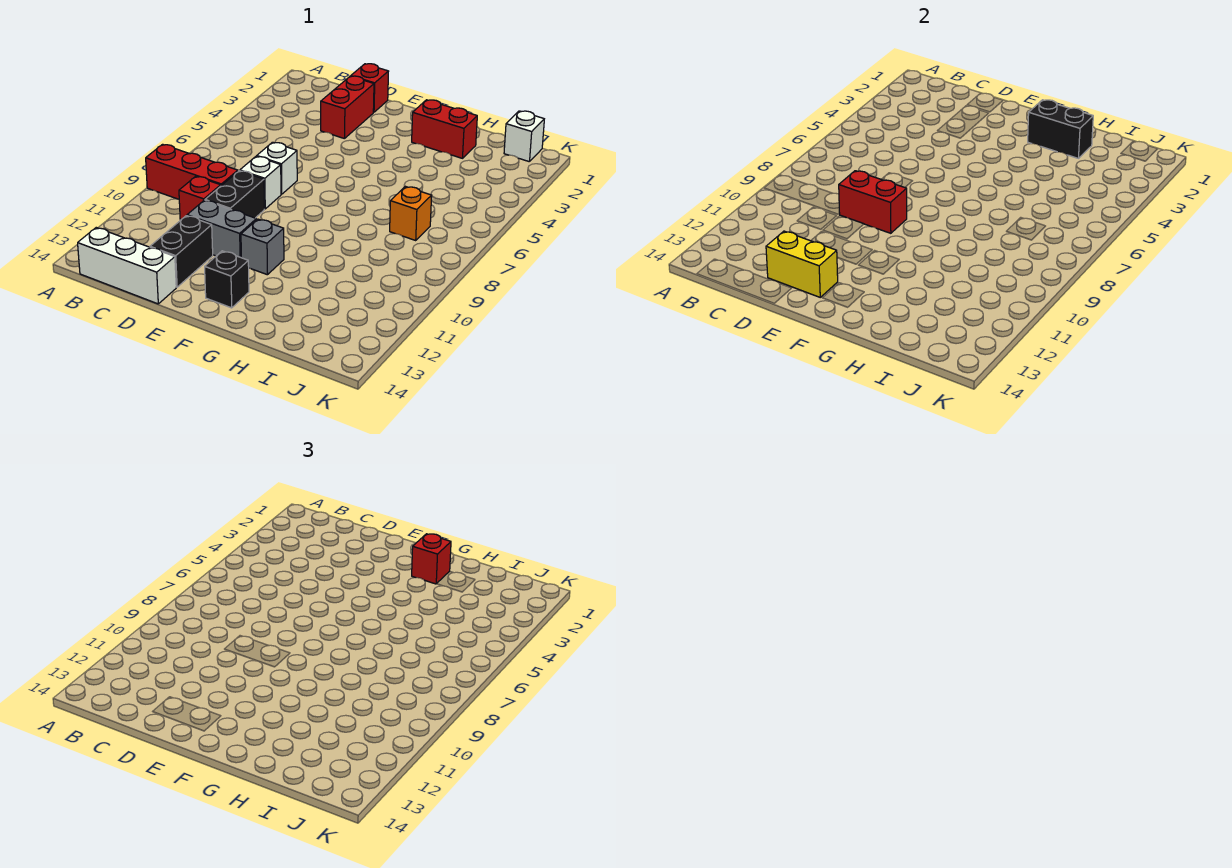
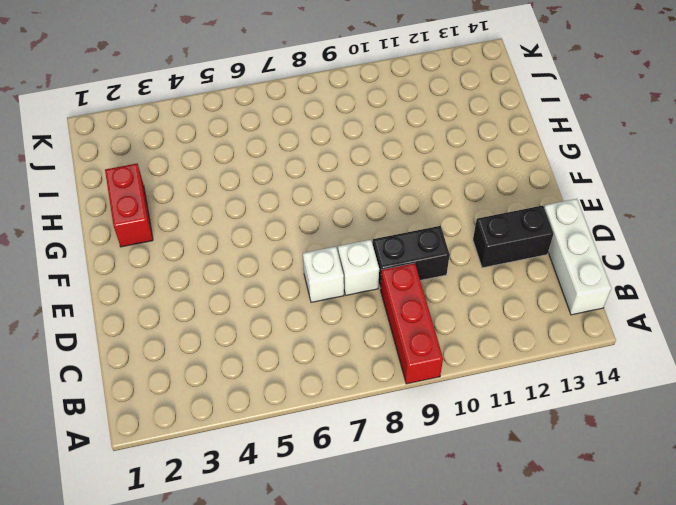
none -> red 1x1 brick [179,176,221,220]
none -> red 1x1 brick [351,64,389,112]
none -> red 1x2 brick [321,76,374,139]

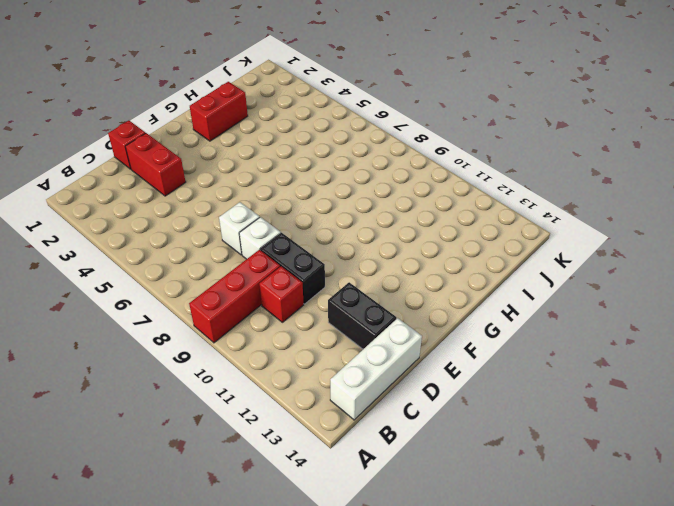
none -> grey 1x2 brick [187,200,256,257]
none -> grey 1x1 brick [241,219,284,275]
none -> black 1x1 brick [205,251,249,308]

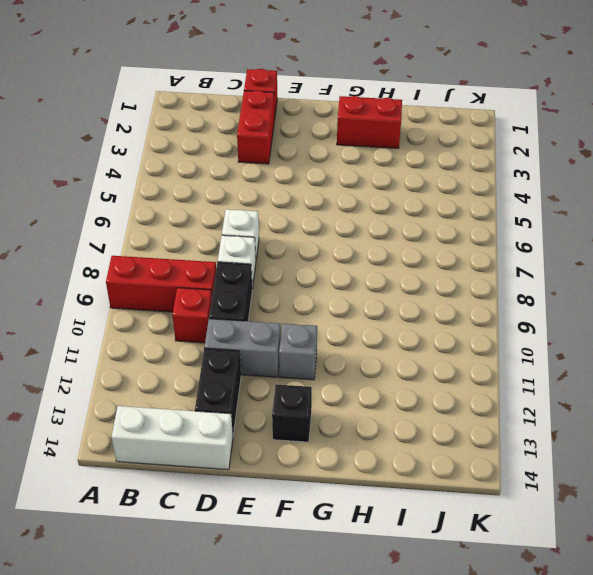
none -> orange 1x1 brick [390,187,432,240]
none -> white 1x1 brick [504,111,544,162]
none -> red 1x2 brick [839,171,907,233]

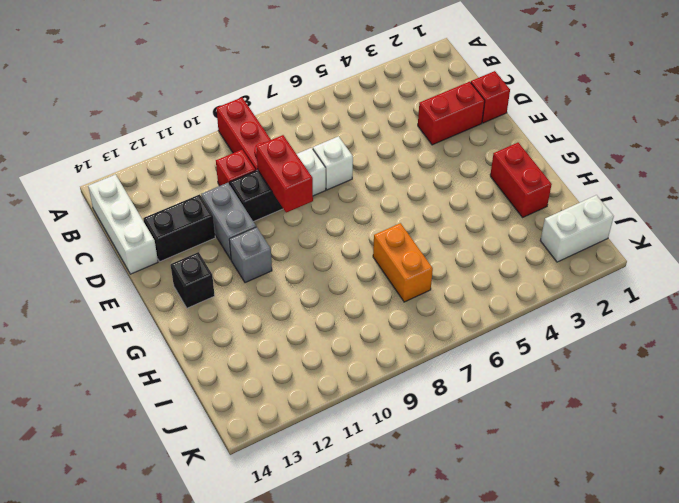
orange 1x2 brick [373,223,433,302] -> orange 1x1 brick [390,187,432,240]
white 1x2 brick [540,195,614,262] -> white 1x1 brick [504,111,544,162]
none -> yellow 1x2 brick [766,231,838,297]
none -> black 1x2 brick [1028,100,1093,158]
none -> red 1x1 brick [412,534,451,584]

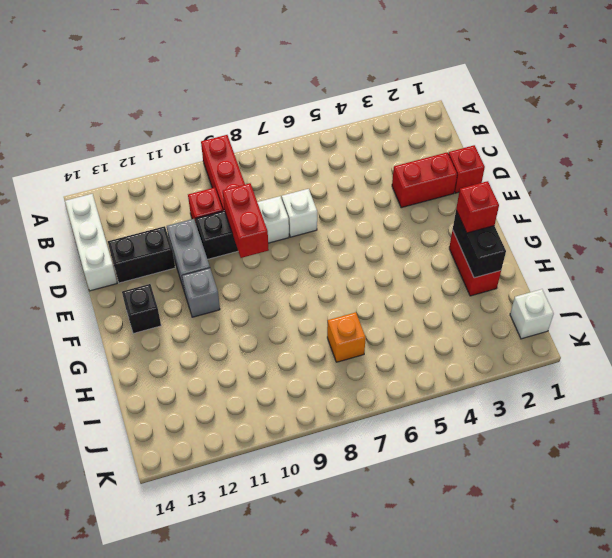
none -> yellow 1x2 brick [766,231,838,297]

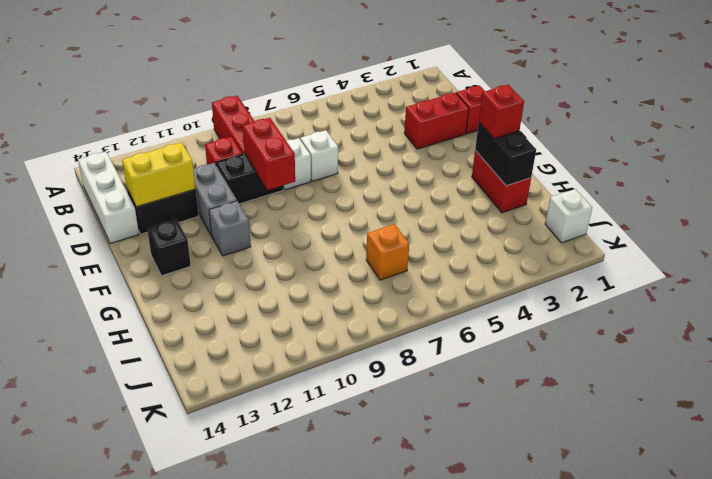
yellow 1x2 brick [122,143,196,207] -> yellow 1x2 brick turned to [766,231,838,297]

